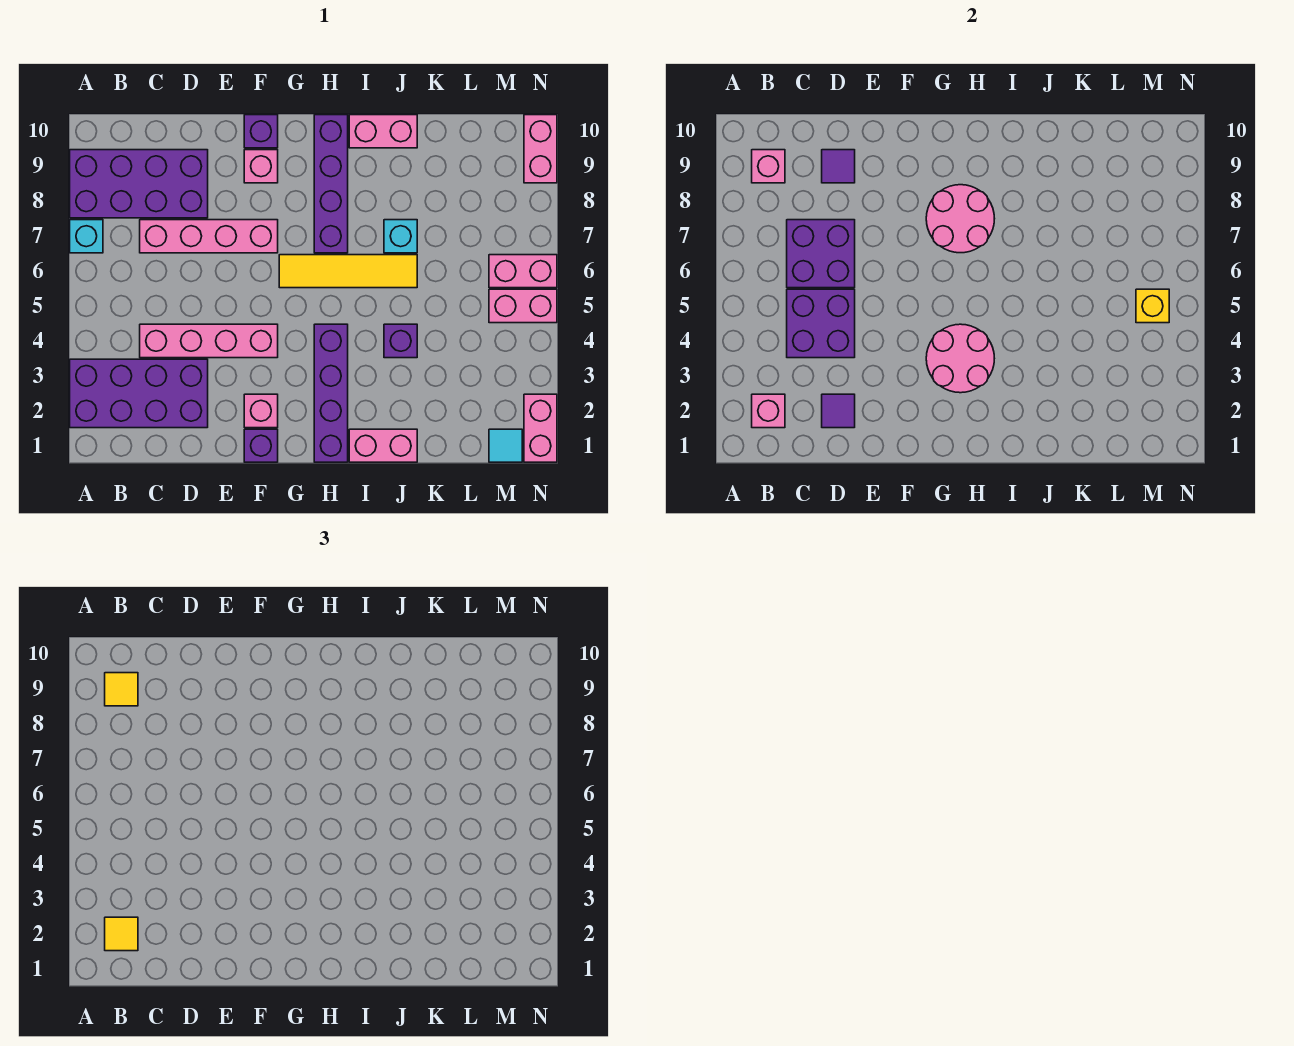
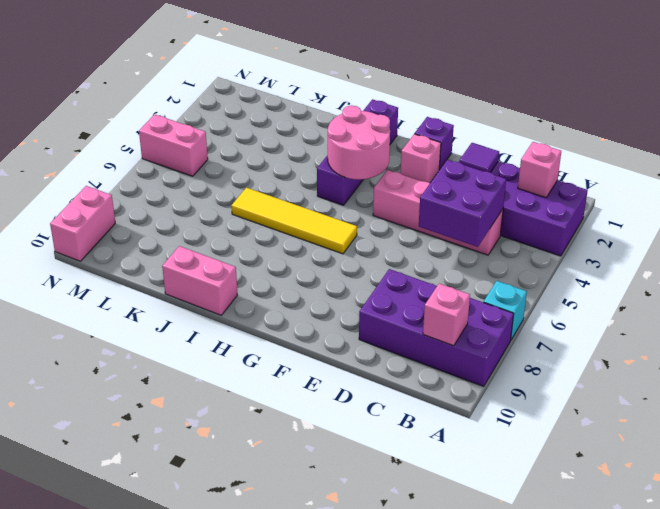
none -> pink 1x4 brick [140,220,278,253]
none -> pink 1x1 brick [244,150,278,183]
none -> purple 1x1 brick [244,115,278,148]
none -> purple 1x4 brick [314,115,348,253]

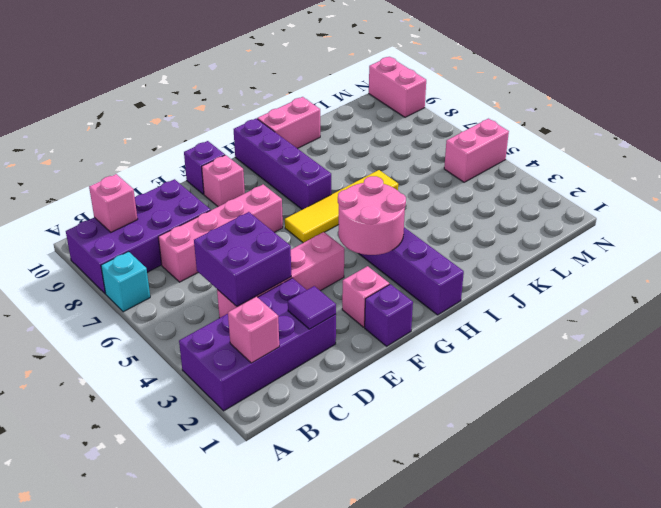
none -> pink 1x2 brick [349,429,417,462]
none -> purple 1x1 brick [384,324,417,358]
none -> cyan 1x1 brick [384,220,417,253]
none -> cyan 1x1 tile [489,429,522,462]

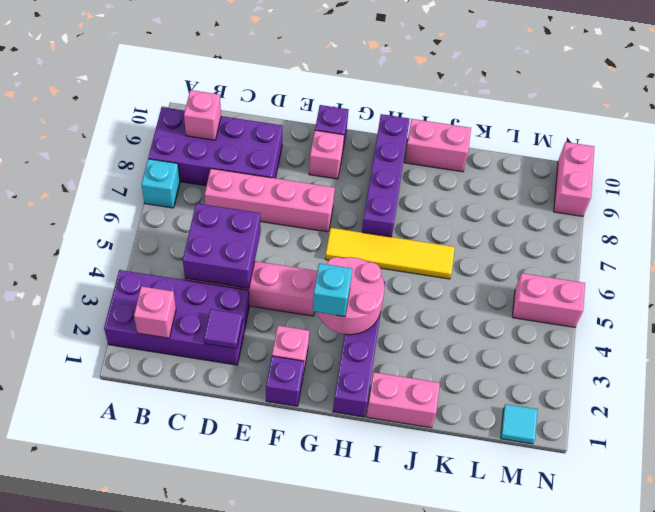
cyan 1x1 brick [313,263,352,316] -> cyan 1x1 brick moved to [384,220,417,253]
none -> purple 1x1 brick [384,324,417,358]
none -> pink 1x2 brick [489,255,557,288]
none -> pink 1x2 brick [524,394,557,462]
none -> purple 2x2 brick [787,220,855,288]

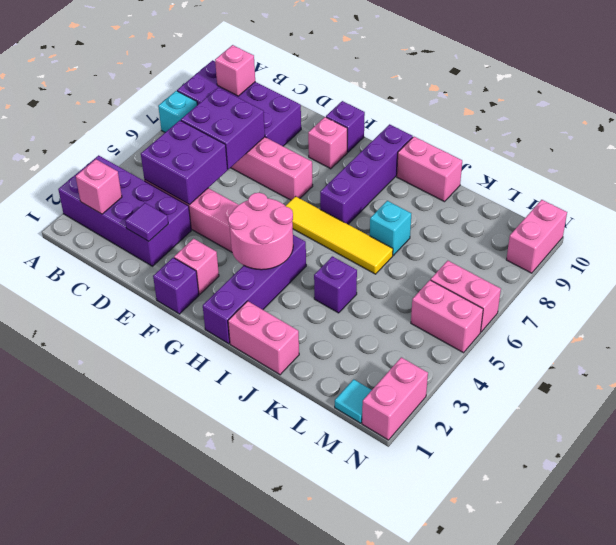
none -> purple 1x1 tile [822,150,855,183]
none -> pink 2x2 round brick [926,185,995,253]
none -> yellow 1x1 brick [1136,289,1169,323]
none -> yellow 1x1 tile [105,917,138,951]

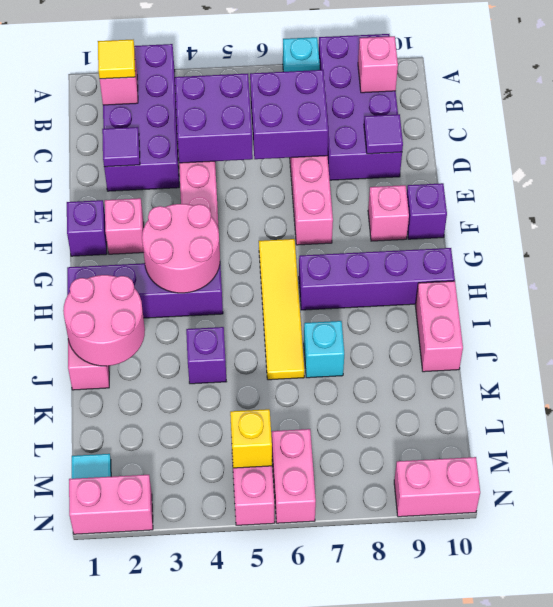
pink 2x2 round brick [63,275,145,366] -> pink 2x2 round brick moved to [926,185,995,253]
none -> yellow 1x1 tile [105,673,138,706]

